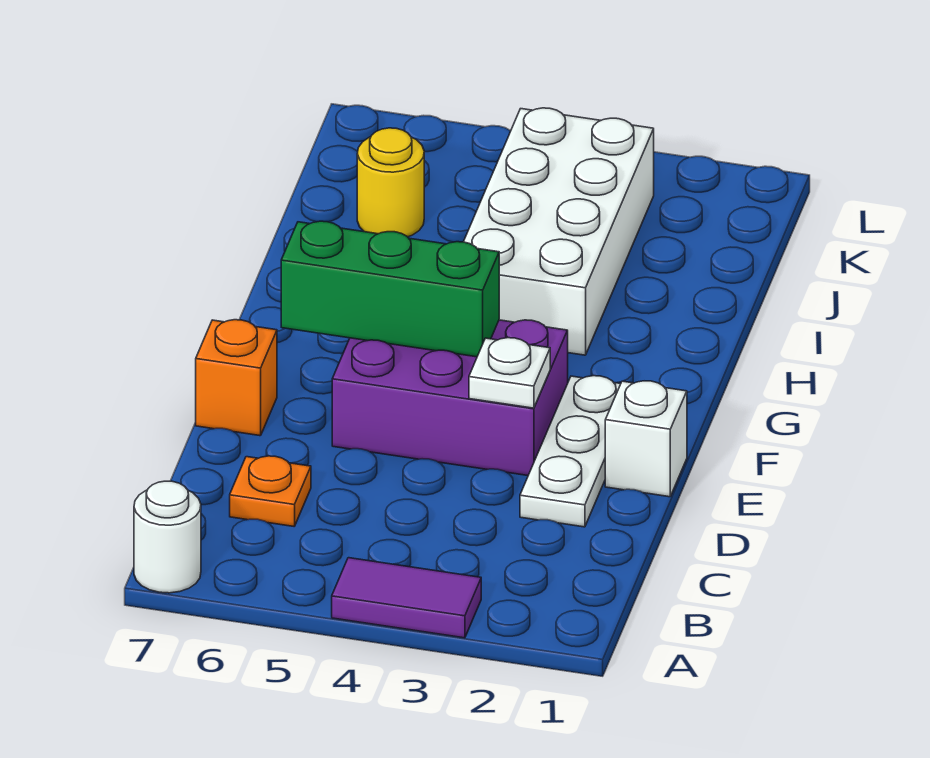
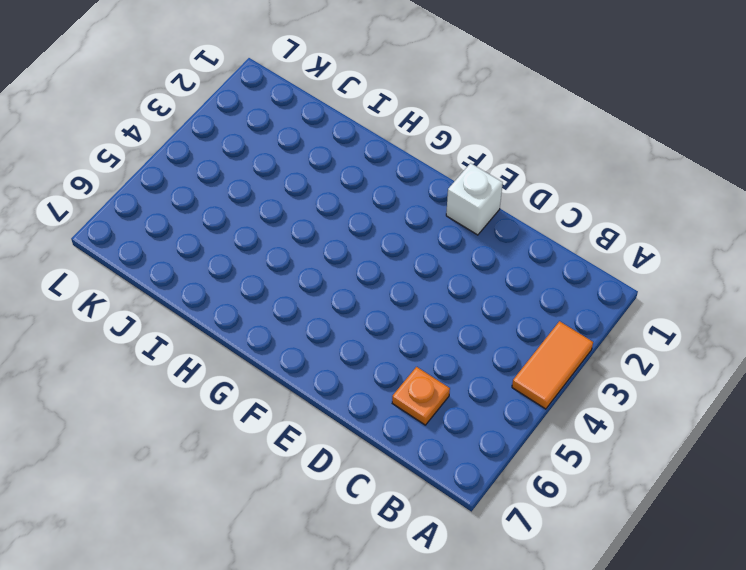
orange 1x2 tile [512,321,593,409] -> purple 1x2 tile [332,558,481,638]
none -> white 1x1 round brick [134,481,201,593]
none -> white 1x3 plate [520,376,620,527]

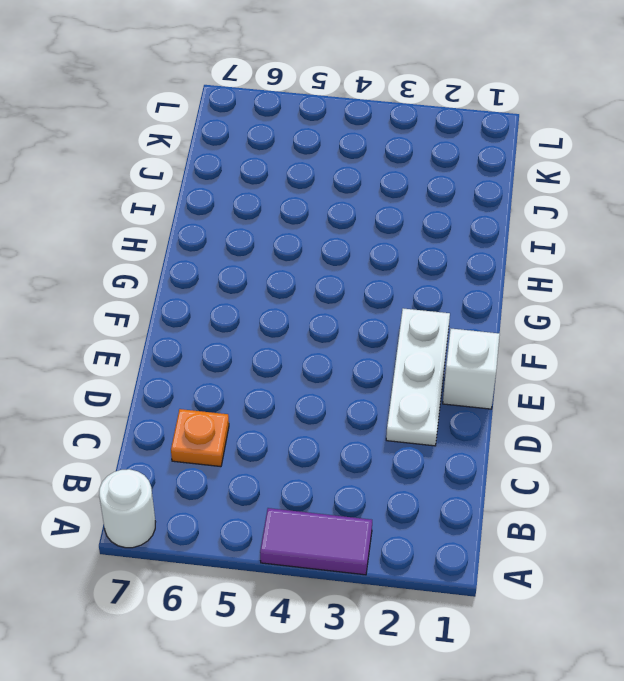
none -> purple 2x3 brick [332,320,568,476]
none -> orange 1x1 brick [196,320,277,436]

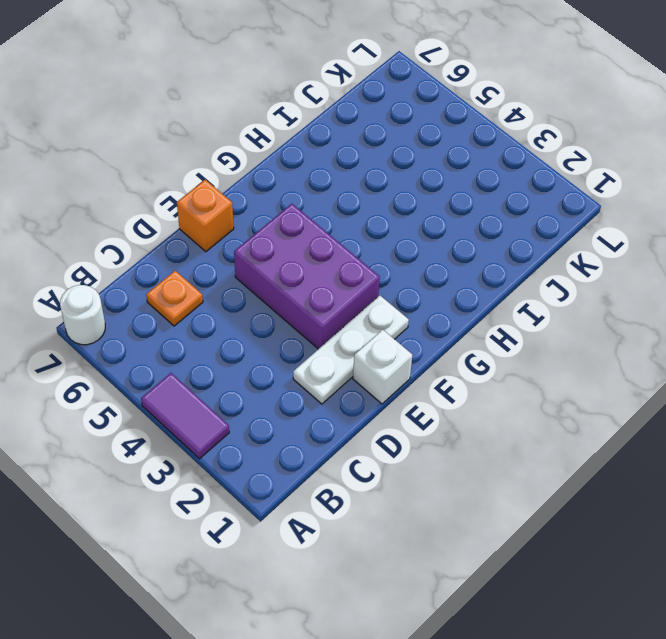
none -> white 2x4 brick [464,108,654,355]
none -> yellow 1x1 round brick [357,128,424,237]

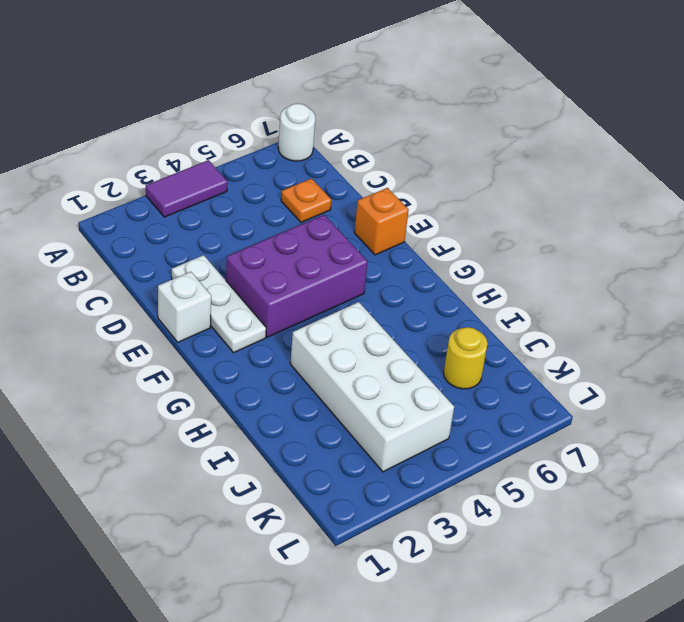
none -> white 1x1 plate [469,338,550,408]
none -> green 1x3 brick [281,221,499,357]

